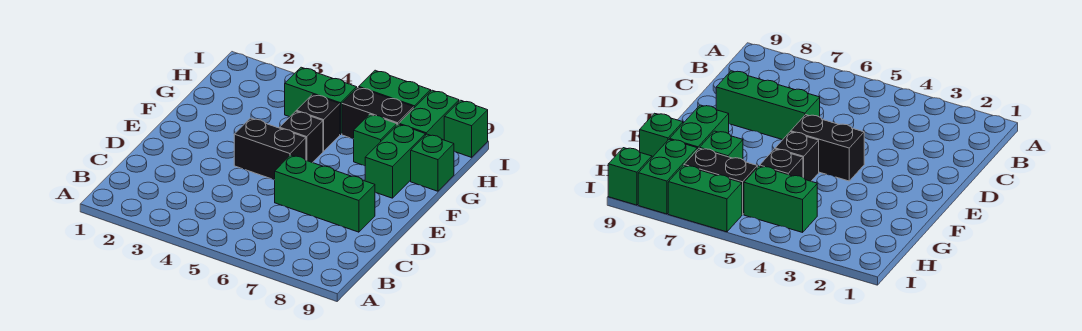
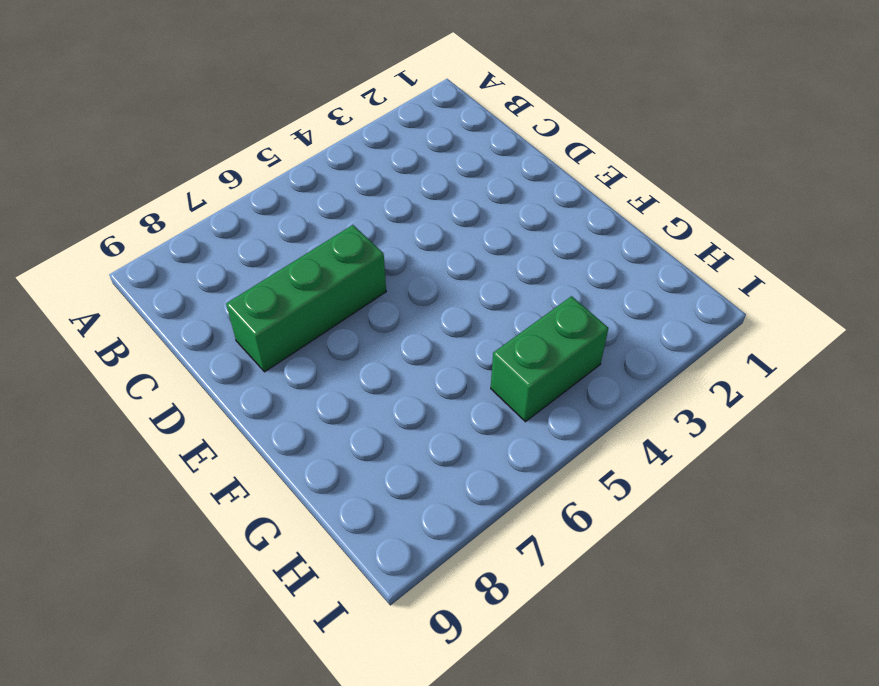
none -> black 1x2 brick [234,118,306,180]
none -> black 1x1 brick [280,111,323,163]
none -> green 1x2 brick [365,124,425,198]

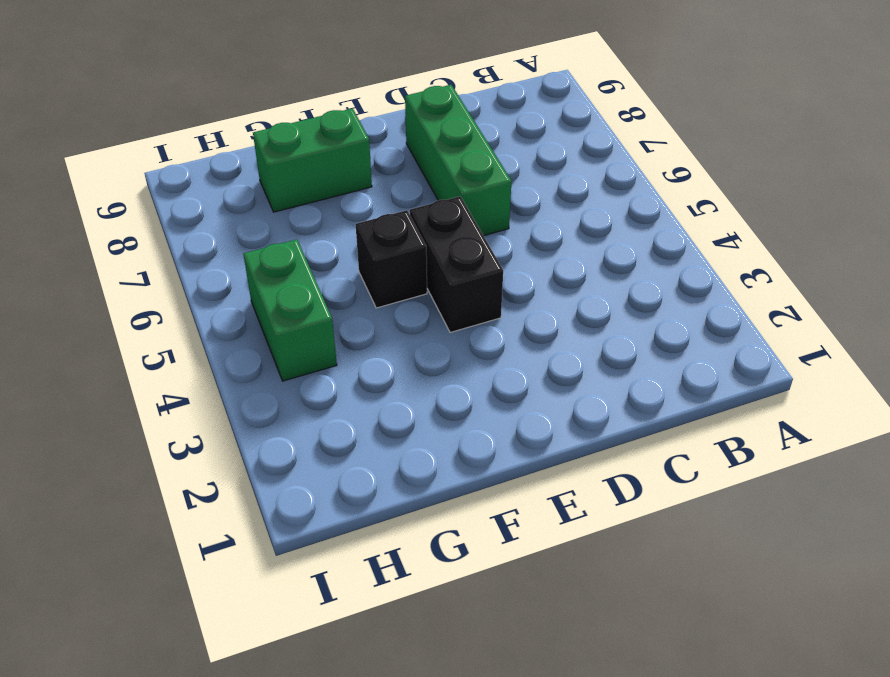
none -> black 1x1 brick [297,94,340,151]
none -> green 1x1 brick [354,114,397,166]
none -> green 1x1 brick [411,134,454,191]

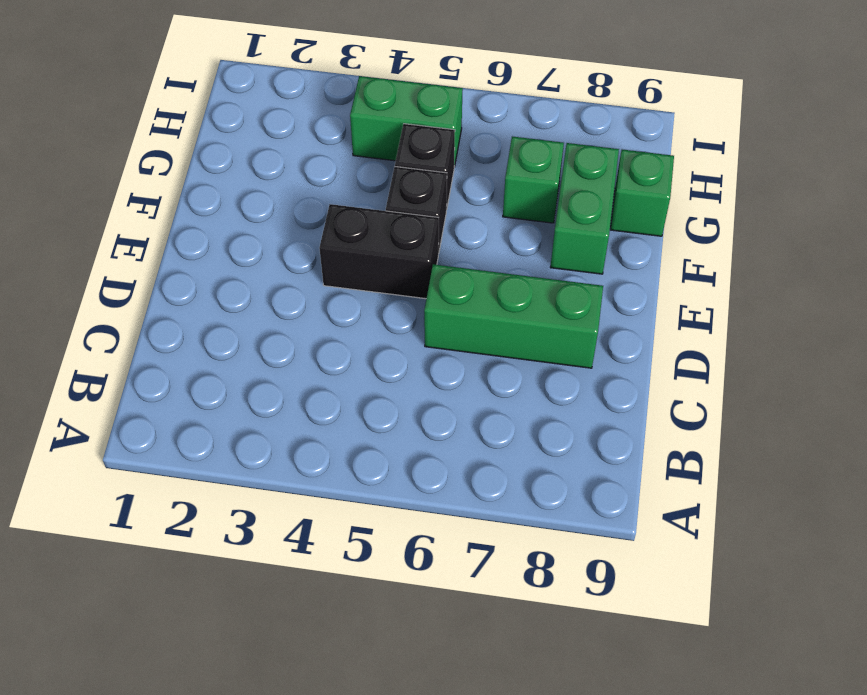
none -> black 1x2 brick [342,87,414,139]
none -> green 1x2 brick [399,90,459,140]
none -> green 1x2 brick [359,70,431,108]

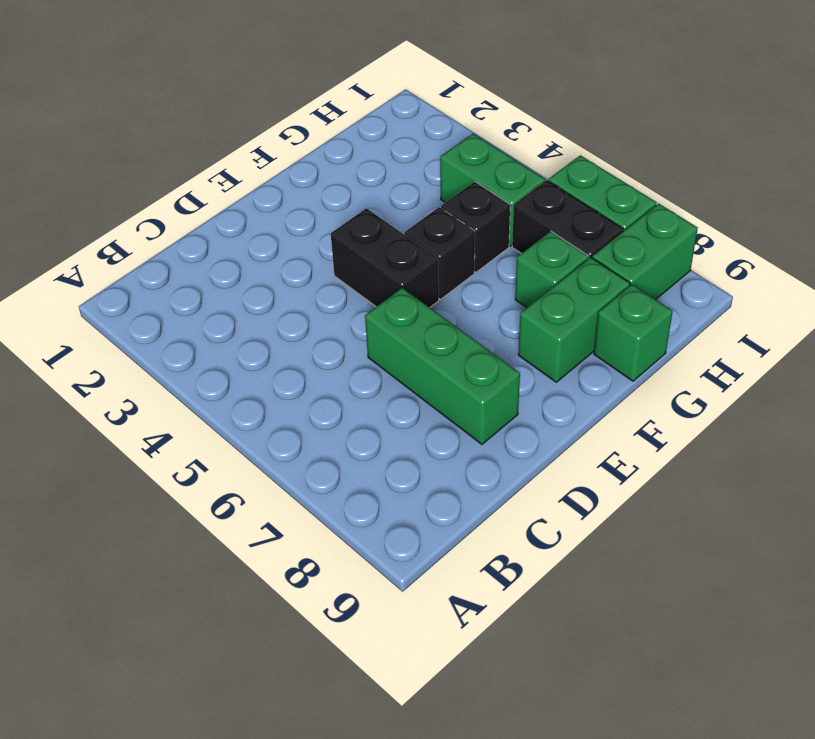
none -> green 1x1 brick [444,100,488,157]

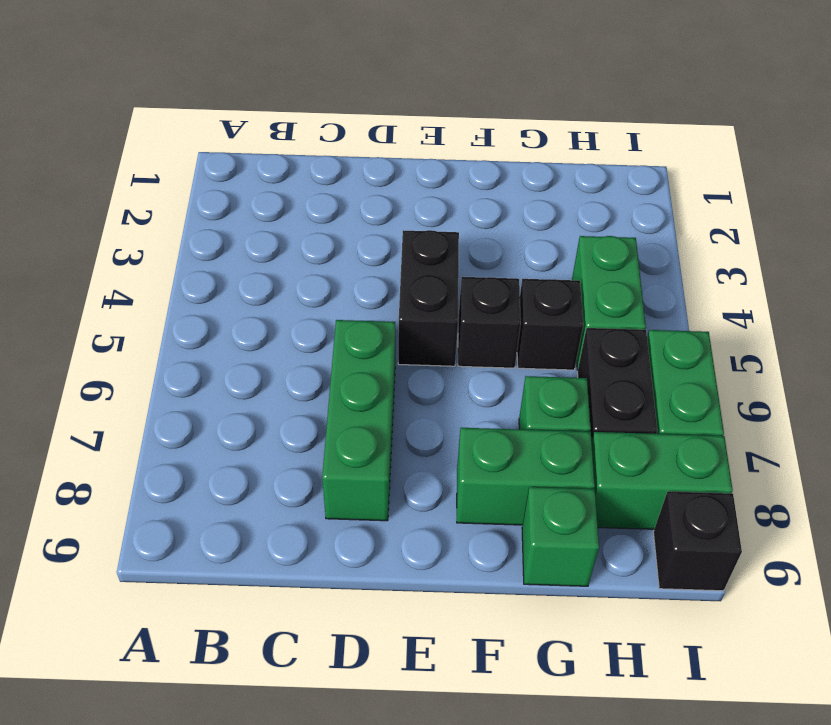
black 1x1 brick [653,491,742,591] -> green 1x1 brick [444,100,488,157]

